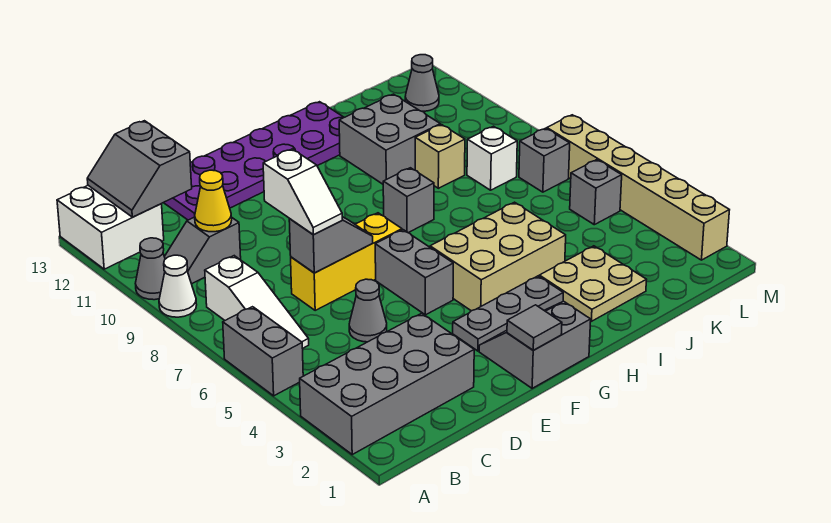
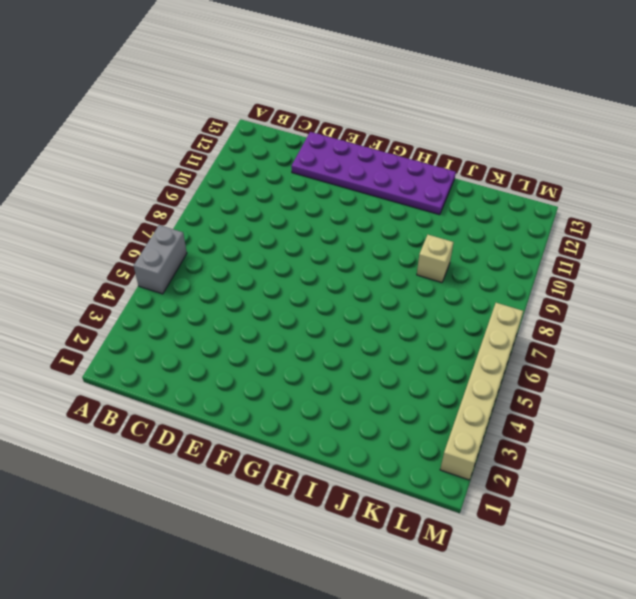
none -> grey 2x4 brick [300,313,474,454]
none -> white 1x1 cone [159,255,197,317]
none -> grey 1x1 cone [135,238,165,300]

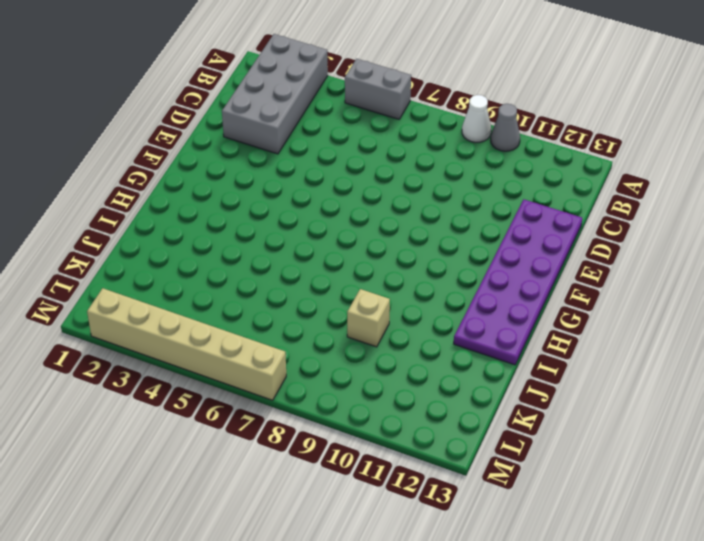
none -> white 2x2 brick [57,186,164,269]
none -> white 1x3 slope [205,256,309,348]
none -> grey 1x2 slope [164,217,241,284]

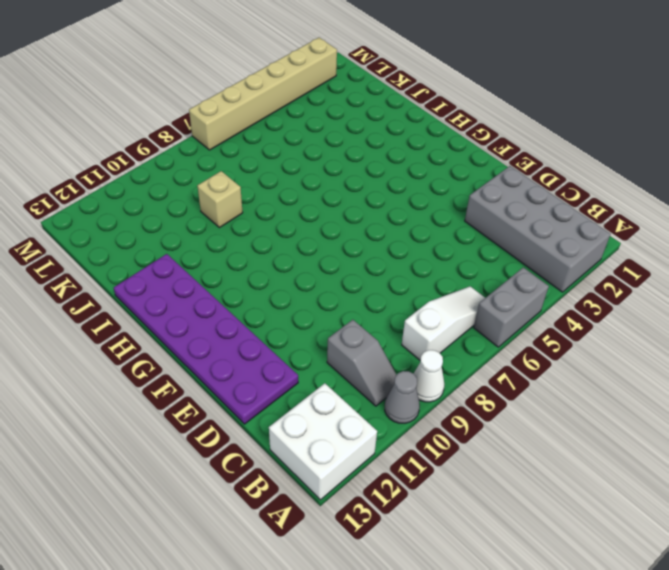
none -> grey 1x1 cone [349,279,387,342]
none -> yellow 1x3 brick [291,213,402,310]
none -> grey 2x2 slope [479,301,591,388]

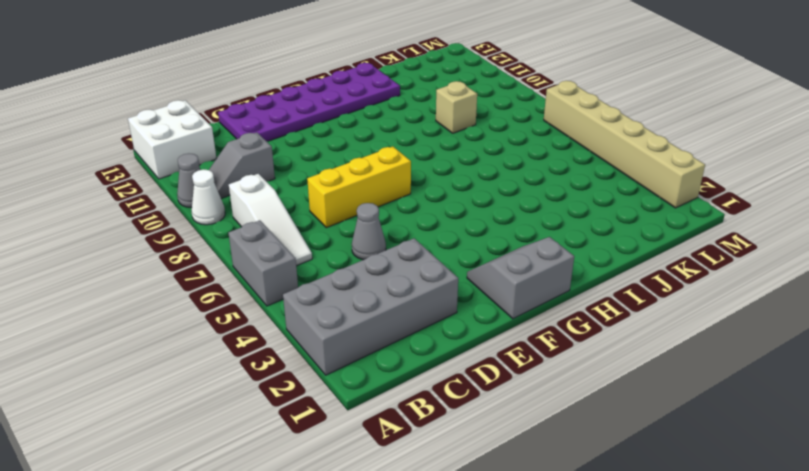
none -> grey 1x3 plate [453,276,563,351]
none -> grey 1x2 brick [375,230,453,315]
none -> tan 2x3 brick [430,202,566,311]

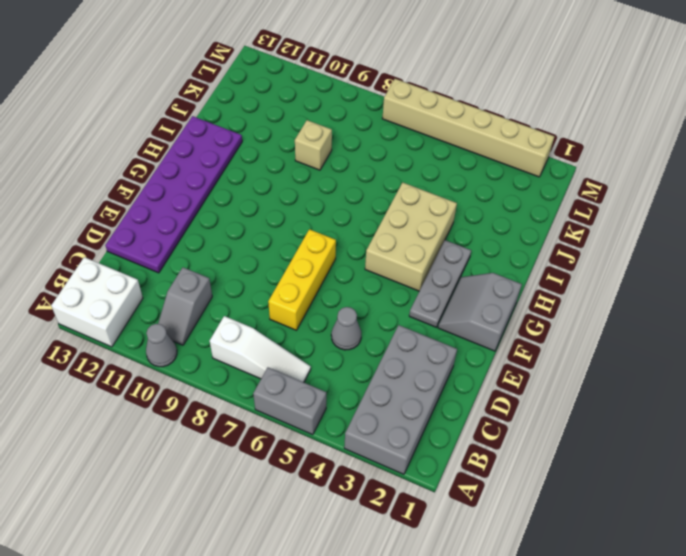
none -> white 1x1 cone [159,255,197,317]
none -> grey 1x2 brick [375,230,453,315]
none -> grey 1x1 brick [383,168,434,233]

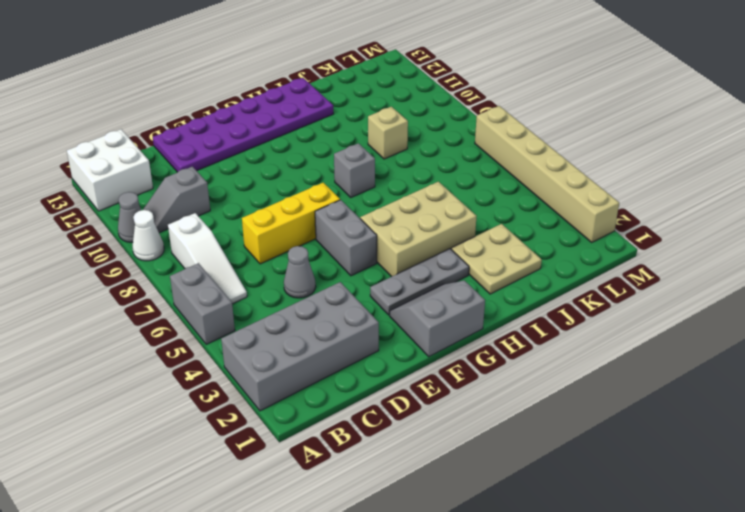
none -> grey 2x2 brick [339,94,440,184]
none -> white 1x1 brick [467,126,517,190]
none -> grey 1x1 brick [570,160,622,225]

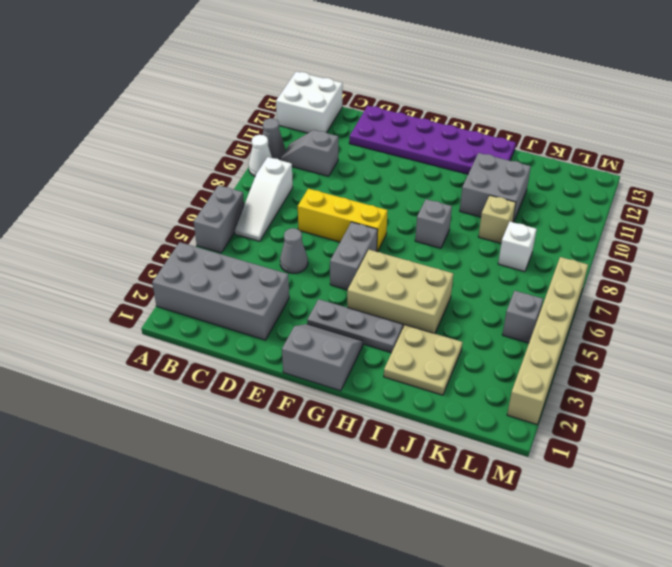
none -> grey 1x1 brick [519,128,570,192]
none -> grey 1x1 cone [405,55,439,111]
none -> grey 2x2 slope [87,121,192,217]

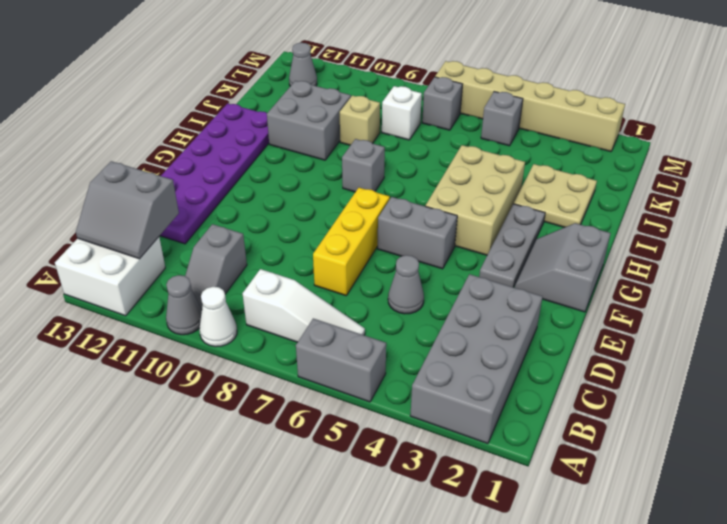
none -> yellow 1x1 cone [195,170,232,232]
none -> grey 1x2 slope [289,217,373,273]
none -> grey 1x1 tile [507,305,562,350]

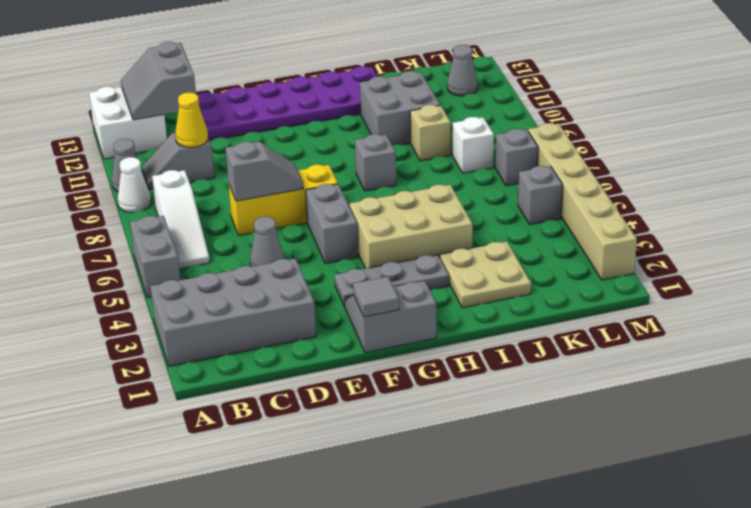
none -> white 1x2 slope [263,149,342,235]

